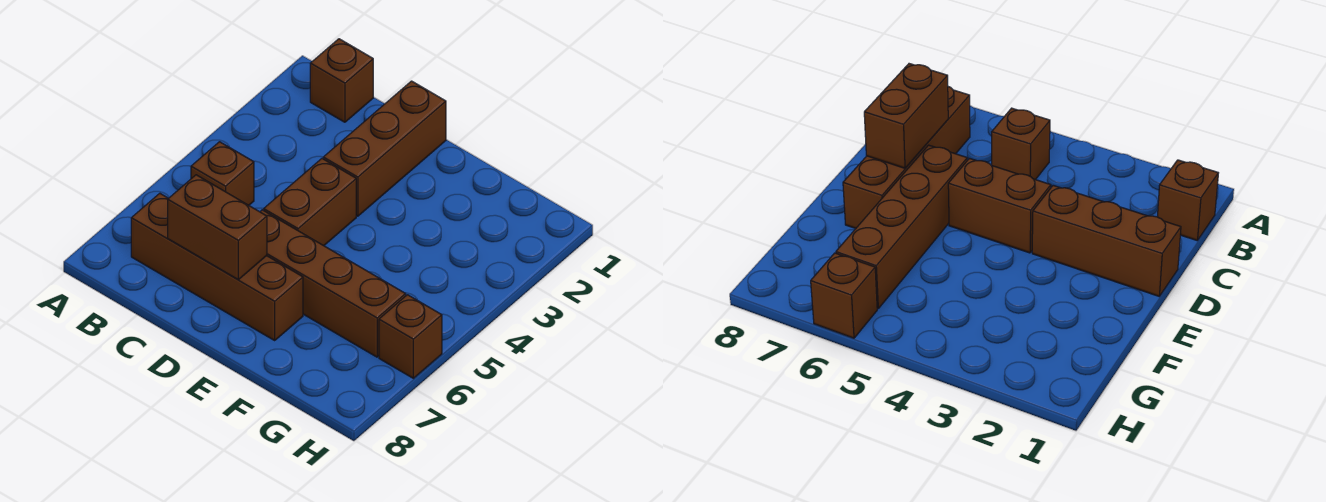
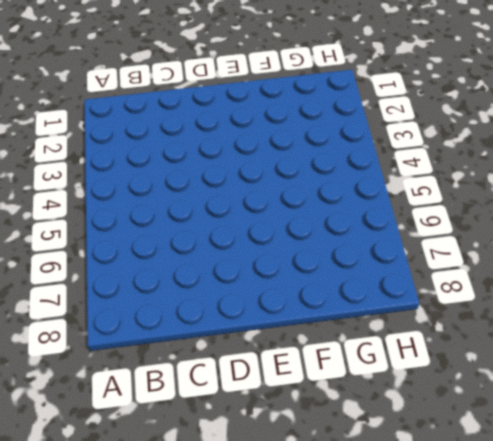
none -> brown 1x1 brick [310,39,373,122]
none -> brown 1x1 brick [191,142,254,205]

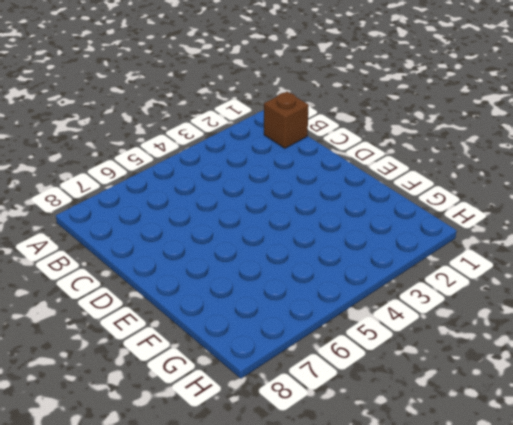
none -> brown 1x1 brick [191,142,254,205]
none -> brown 1x4 brick [131,193,303,340]

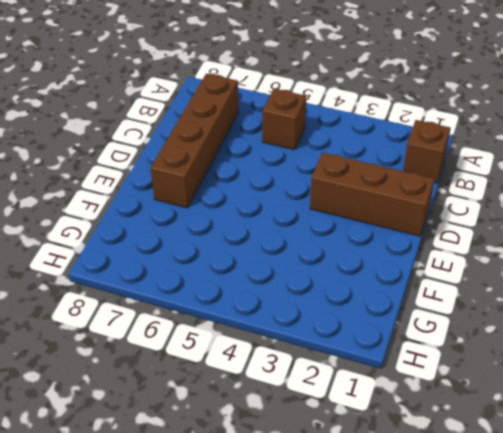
none -> brown 1x2 brick [264,159,356,246]
none -> brown 1x4 brick [260,210,406,357]

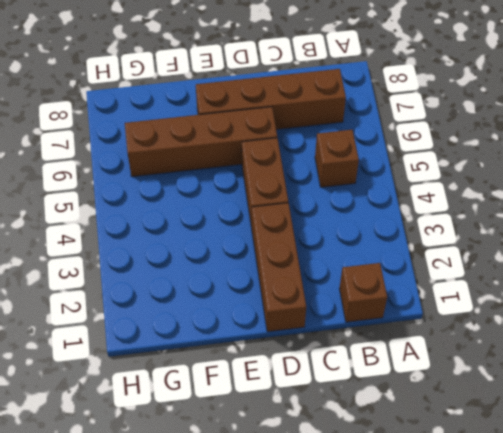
none -> brown 1x1 brick [379,295,442,378]
none -> brown 1x2 brick [168,175,267,280]

